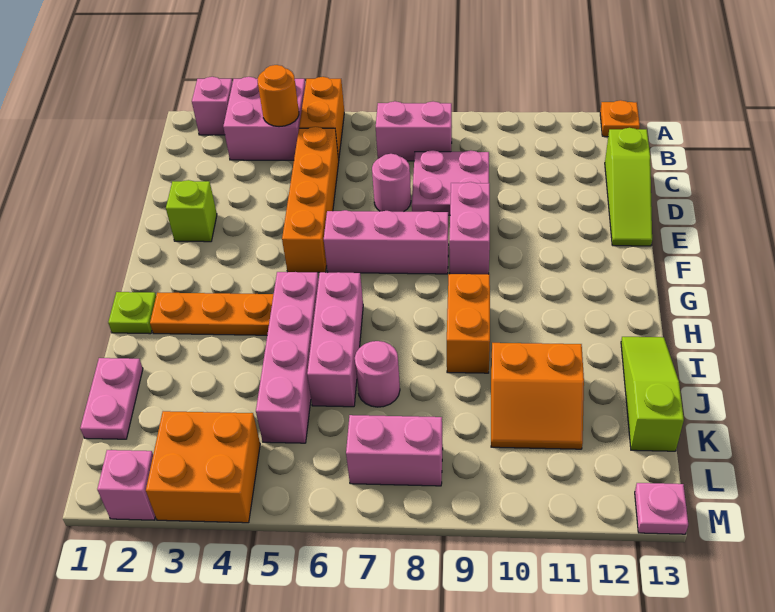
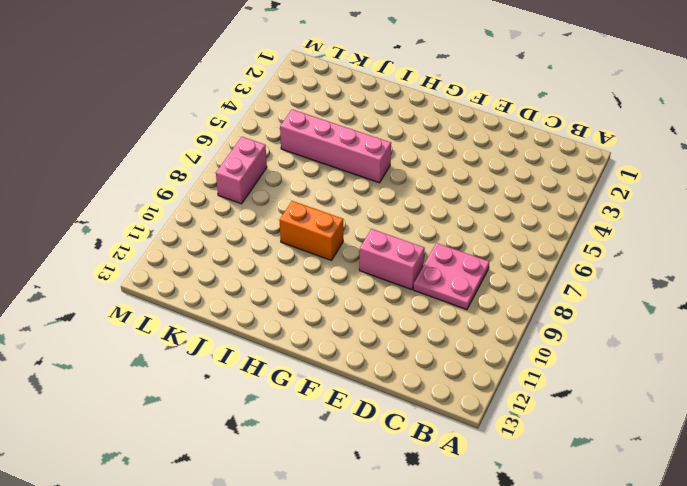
none -> pink 1x1 brick [192,77,233,135]
none -> pink 2x2 brick [223,77,305,160]
none -> orange 1x2 brick [299,77,344,160]

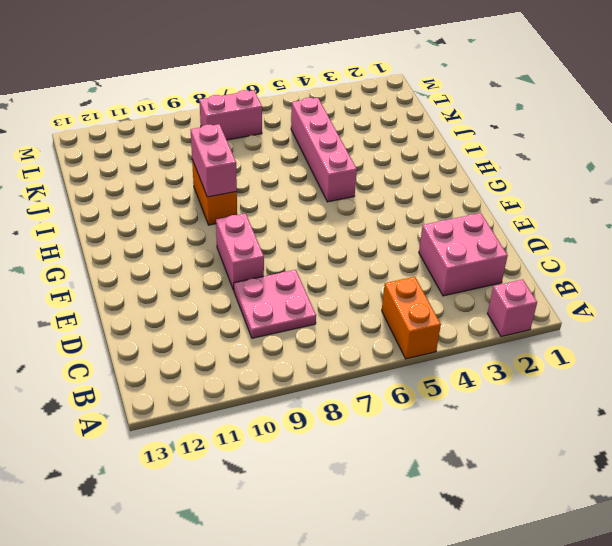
pink 2x2 brick [419,213,508,296] -> pink 2x2 brick moved to [223,77,305,160]
pink 1x2 brick [191,124,237,197] -> pink 1x2 brick turned to [376,101,452,161]
none -> orange 1x1 plate [600,100,640,137]
none -> orange 1x4 brick [282,127,339,273]
none -> lime 1x3 slope [605,128,652,246]

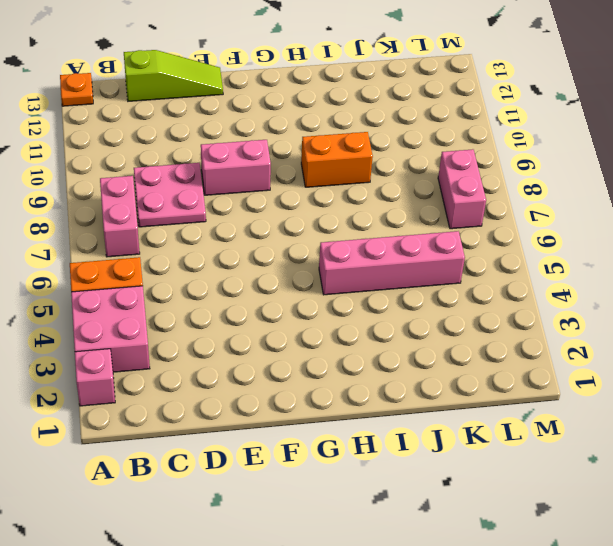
none -> orange 1x4 brick [282,127,339,273]
none -> pink 1x1 round brick [372,154,411,212]
none -> lime 1x1 brick [166,180,217,242]

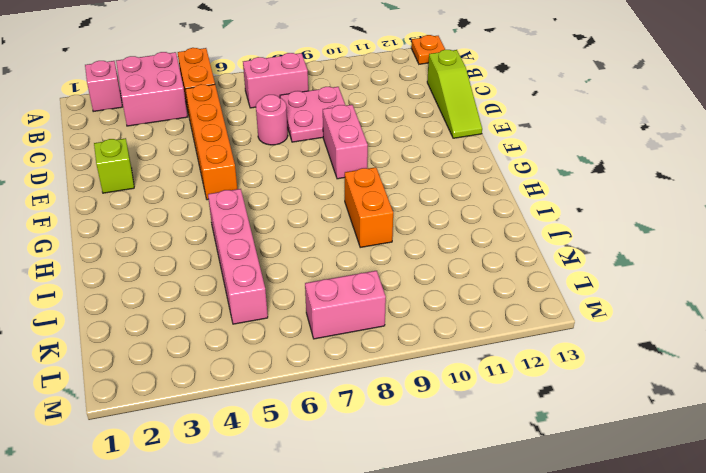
none -> pink 1x3 brick [324,210,449,274]
none -> lime 1x1 plate [108,292,156,334]
none -> orange 1x3 plate [150,293,274,335]

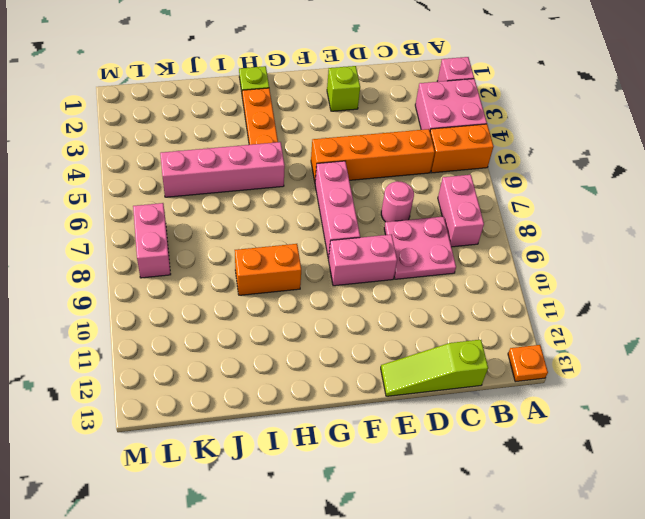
none -> pink 1x3 brick [307,272,363,407]
none -> lime 1x3 slope [621,337,684,451]
none -> pink 1x2 plate [80,358,143,439]

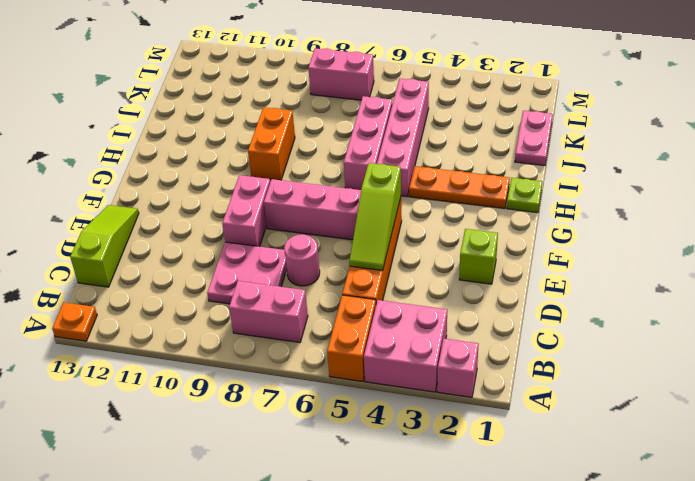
lime 1x3 slope [349,163,401,271] -> lime 1x3 slope moved to [621,337,684,451]
none -> pink 1x1 round brick [355,341,400,407]
none -> orange 2x2 slope [491,343,584,449]
none -> orange 2x2 brick [146,411,260,523]

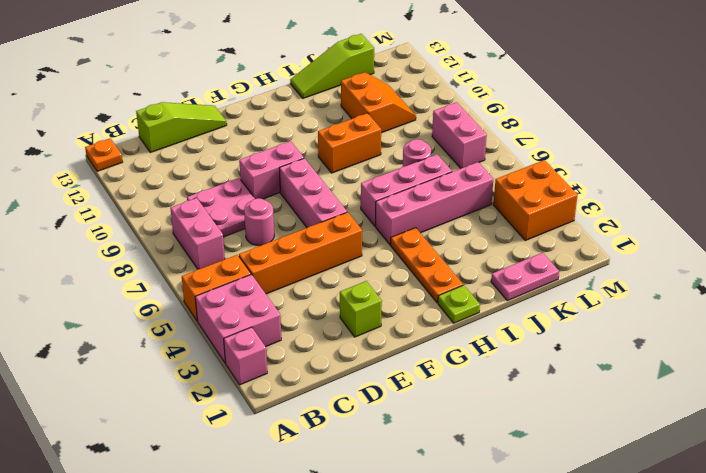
none -> pink 1x1 brick [97,450,155,520]
none -> pink 1x1 plate [635,483,688,534]
none -> orange 1x1 round brick [258,65,299,127]

